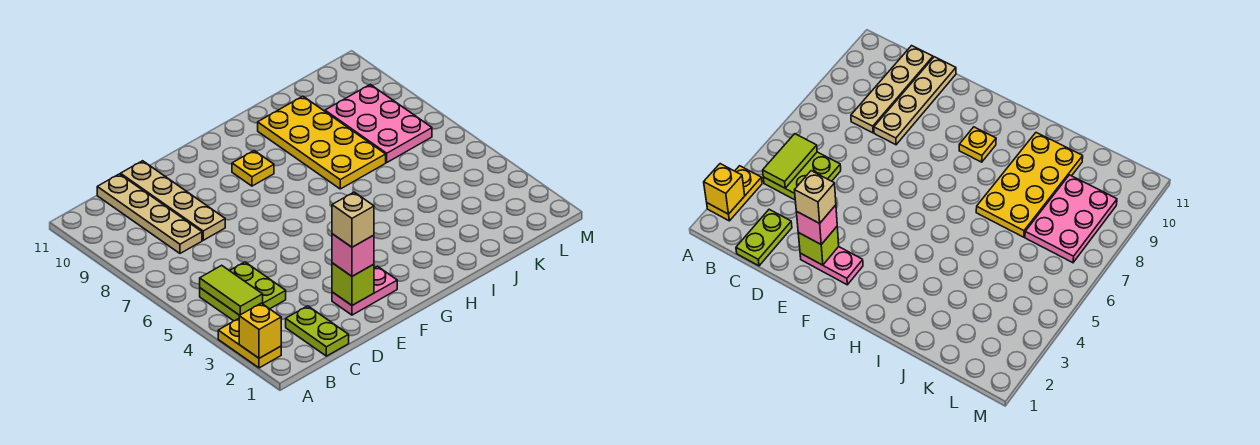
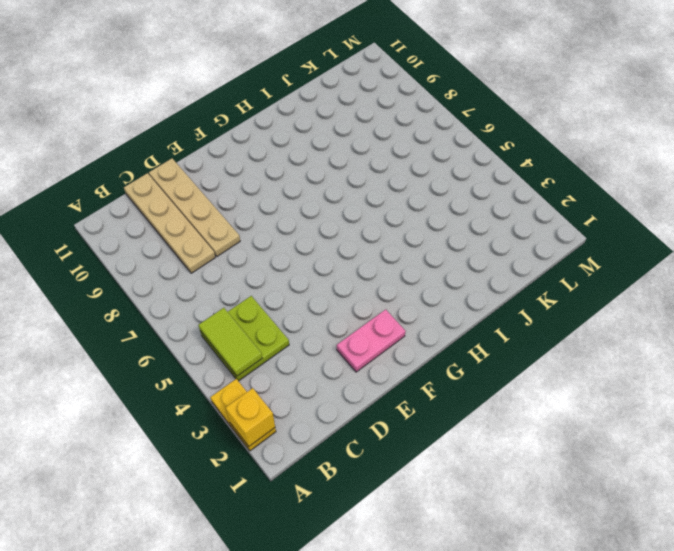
none -> lime 1x2 plate [286,306,349,356]
none -> yellow 1x1 plate [232,151,274,186]
none -> yellow 2x4 plate [258,96,386,189]

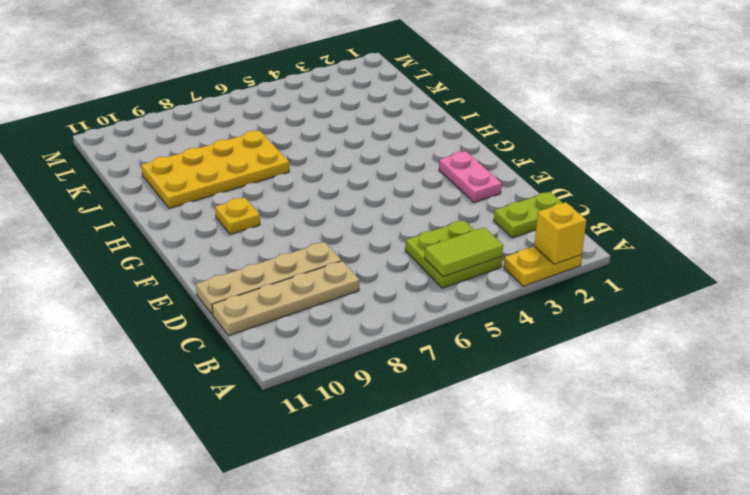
none -> pink 2x3 plate [325,84,432,162]
none -> lime 1x1 brick [332,263,374,305]
none -> pink 1x1 brick [332,234,374,276]

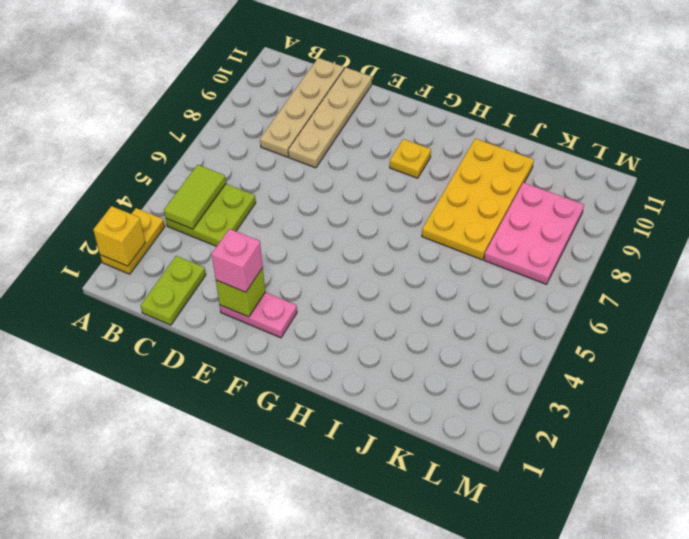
none -> tan 1x1 brick [332,192,374,247]

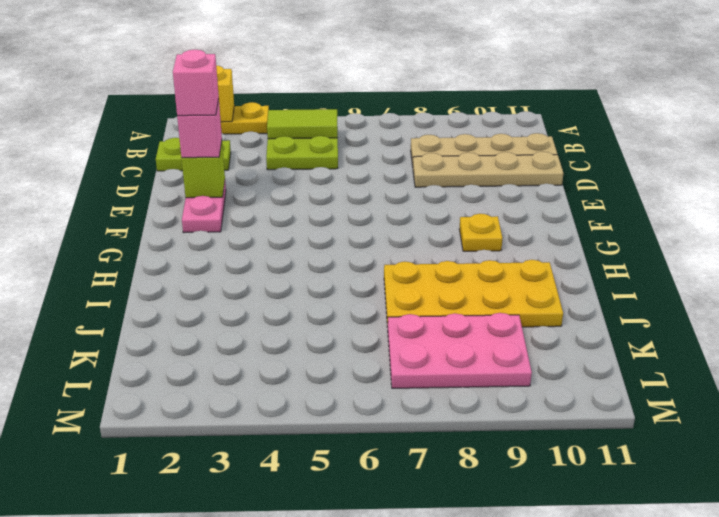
pink 1x1 brick [173,50,219,116] -> tan 1x1 brick [332,192,374,247]

